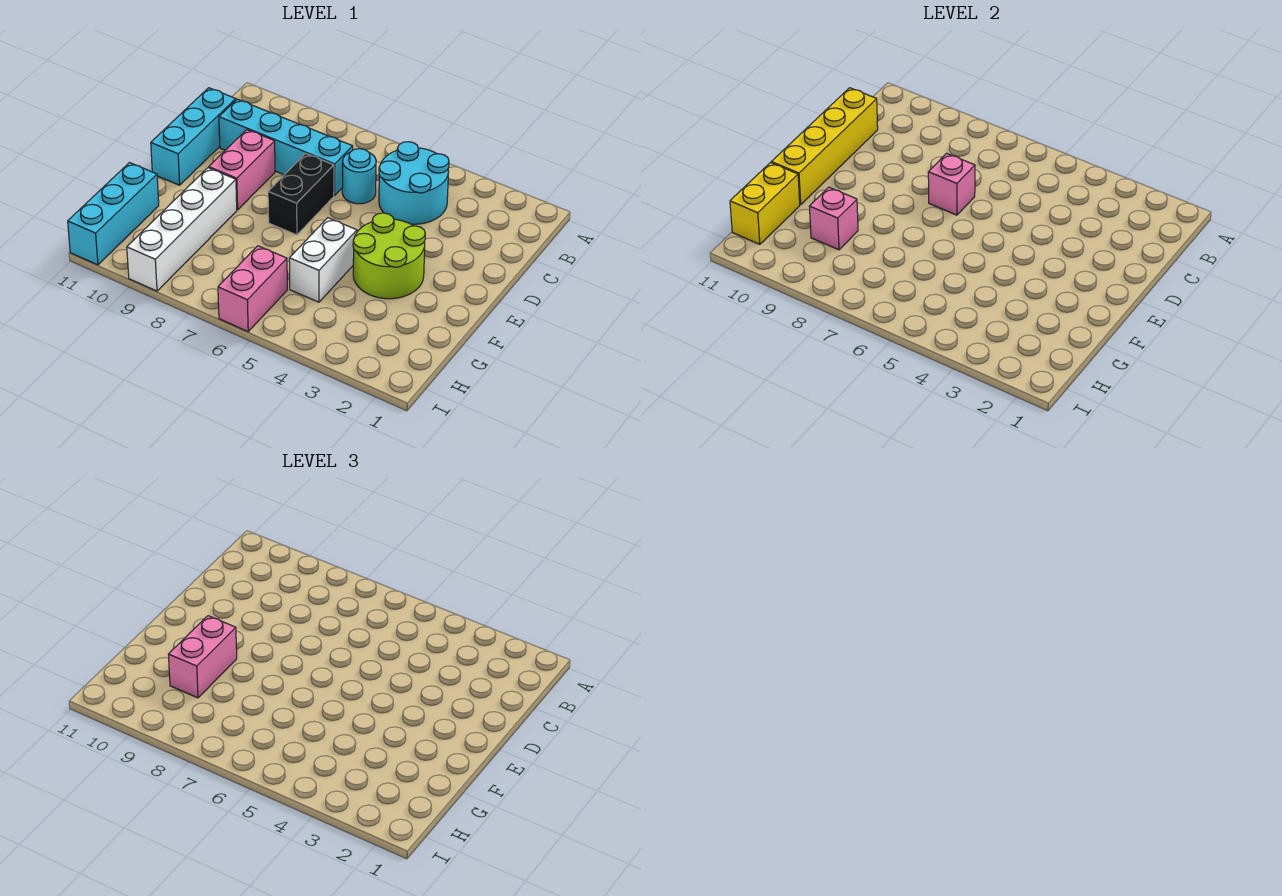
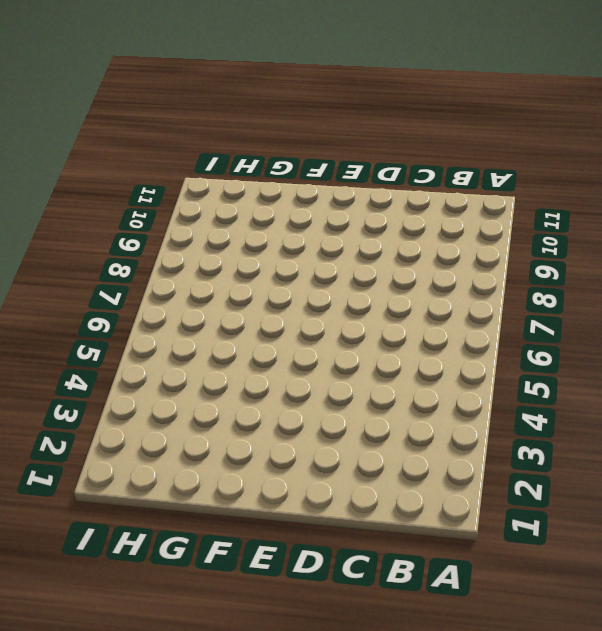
none -> cyan 2x2 round brick [379,142,449,224]
none -> cyan 1x1 round brick [342,149,376,204]
none -> cyan 1x4 brick [219,99,353,195]

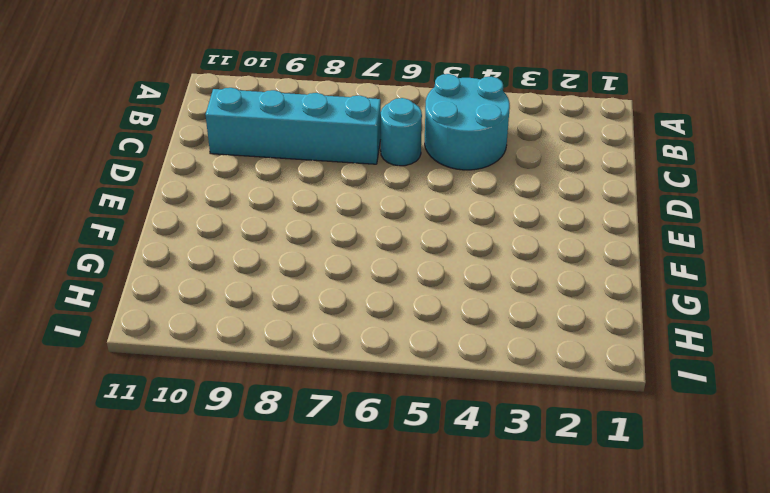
none -> cyan 1x3 brick [151,88,236,185]
none -> black 1x2 brick [268,153,334,235]
none -> pink 1x2 brick [209,130,275,210]

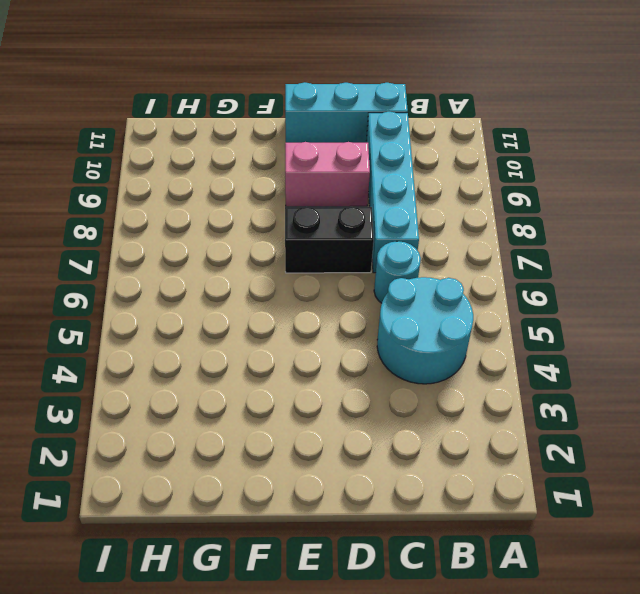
none -> lime 2x2 round brick [353,213,425,299]
none -> white 1x2 brick [289,218,357,302]
none -> white 1x4 brick [127,168,237,291]

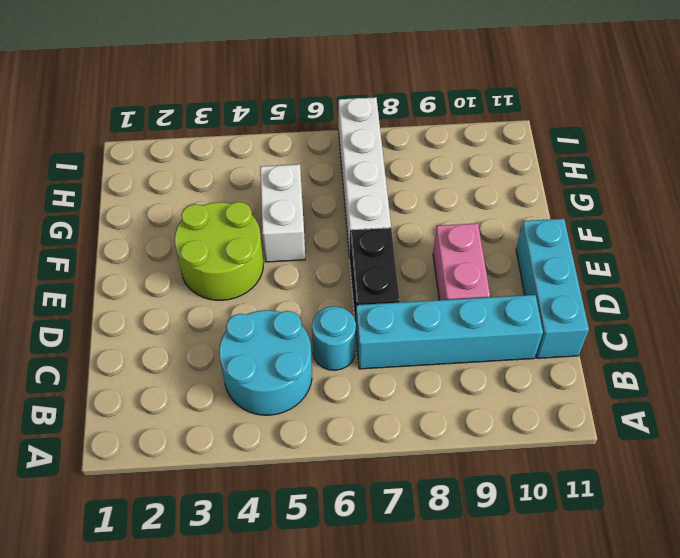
white 1x4 brick [338,97,391,257] -> white 1x4 brick moved to [127,168,237,291]
none -> cyan 1x3 brick [68,163,159,265]
none -> pink 1x2 brick [218,246,287,331]
none -> yellow 1x4 brick [772,88,878,205]

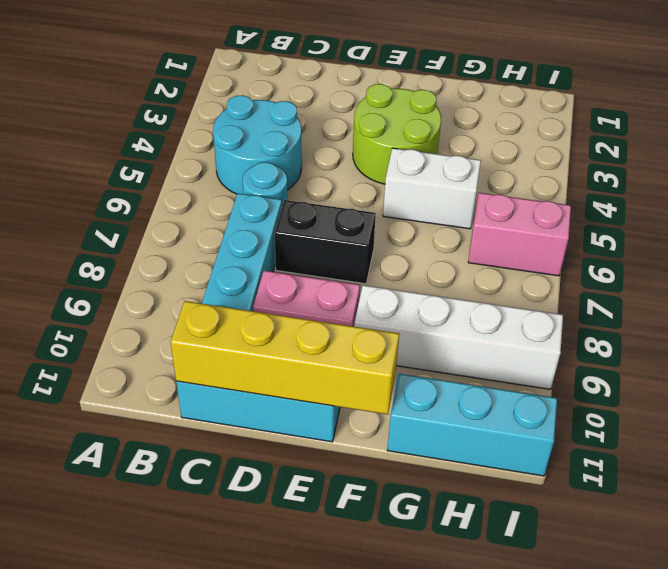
none -> pink 1x1 brick [928,153,975,215]
none -> pink 1x1 brick [809,187,858,250]
none -> yellow 1x2 brick [730,163,800,244]

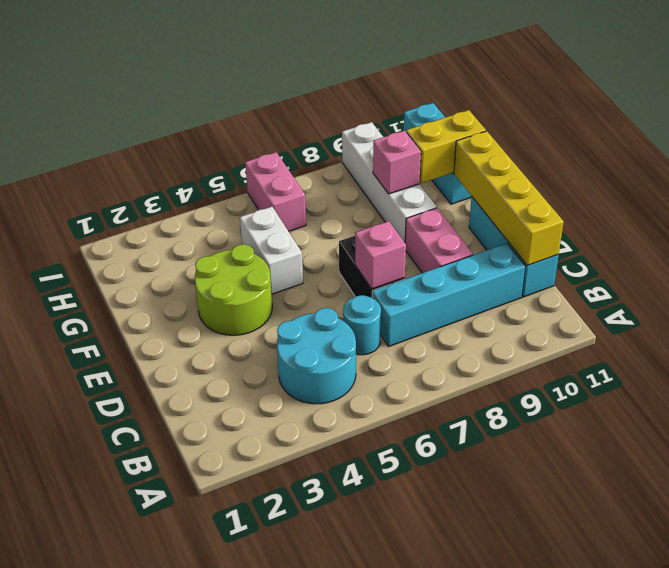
yellow 1x2 brick [406,110,486,183] -> yellow 1x2 brick turned to [730,163,800,244]
none -> pink 1x2 brick [168,616,237,698]

